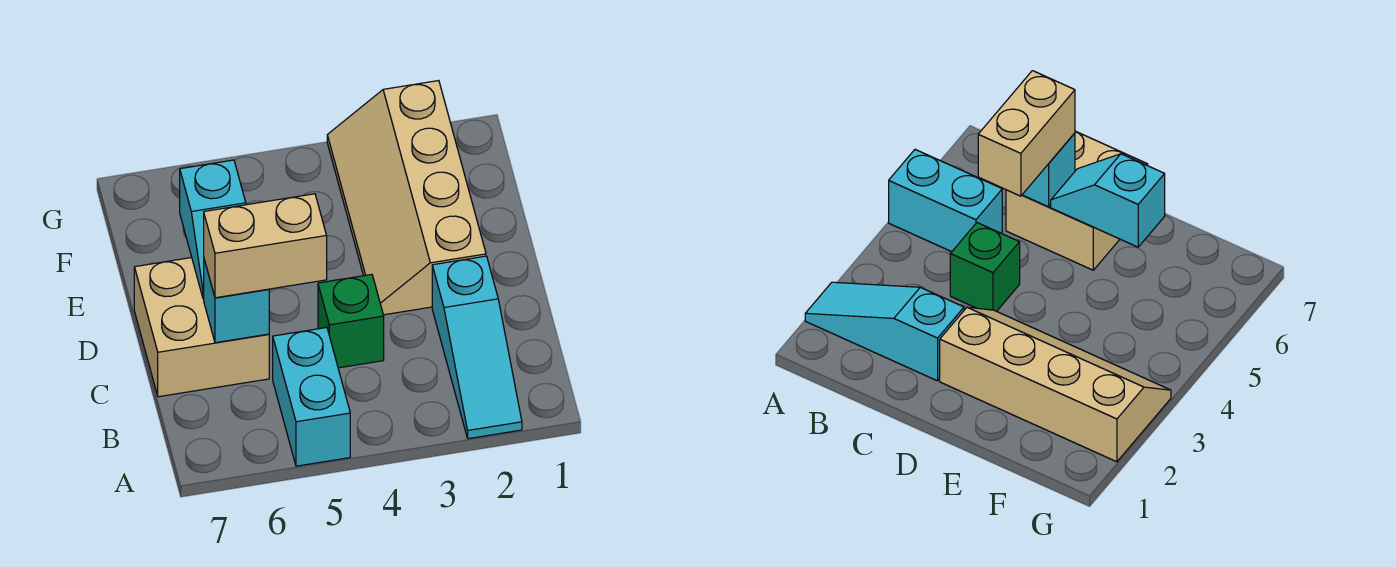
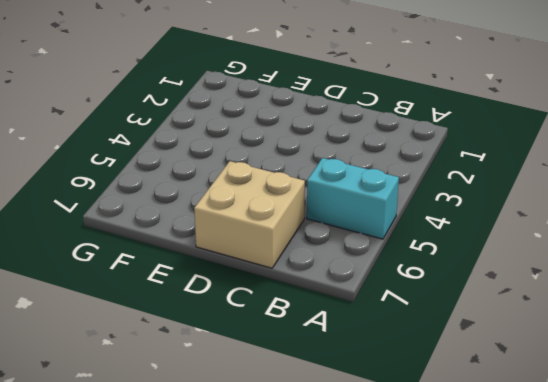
none -> cyan 1x3 slope [432,256,522,439]
none -> green 1x1 brick [318,274,384,368]

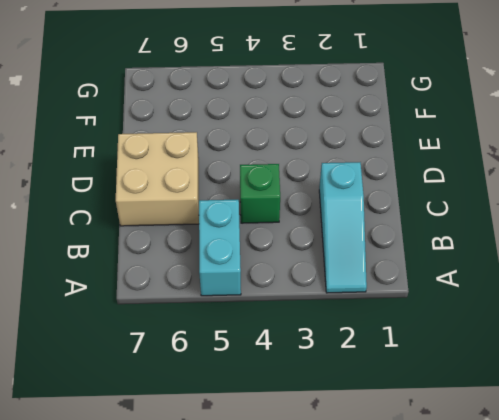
none -> tan 2x4 slope [327,81,486,315]
none -> cyan 1x1 brick [204,260,269,343]

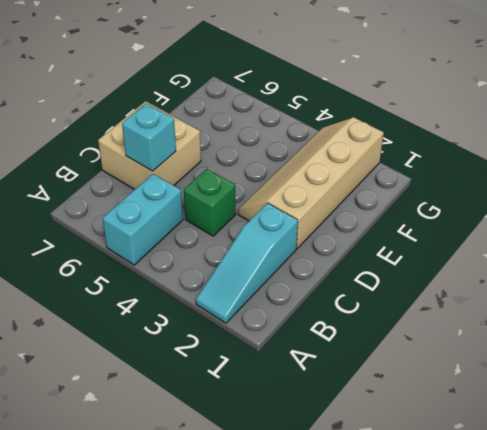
none -> cyan 1x2 slope [180,160,246,299]
none -> tan 1x2 brick [204,194,327,298]

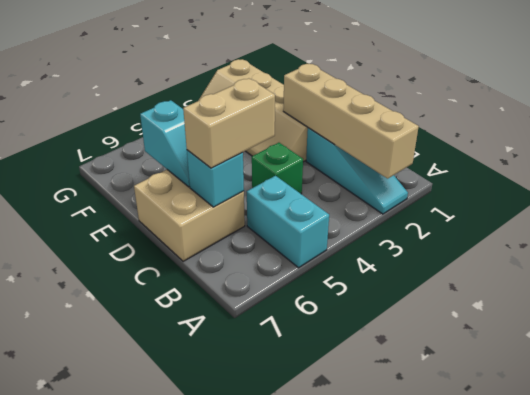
tan 1x4 brick [283,64,419,179] -> none

